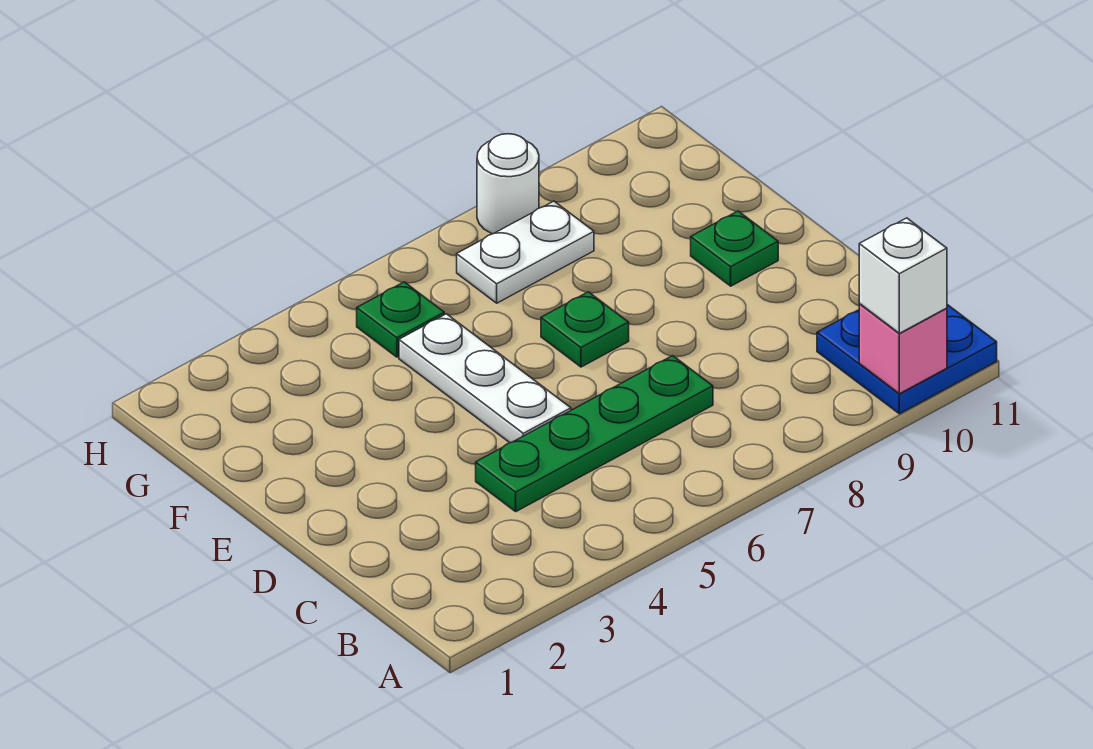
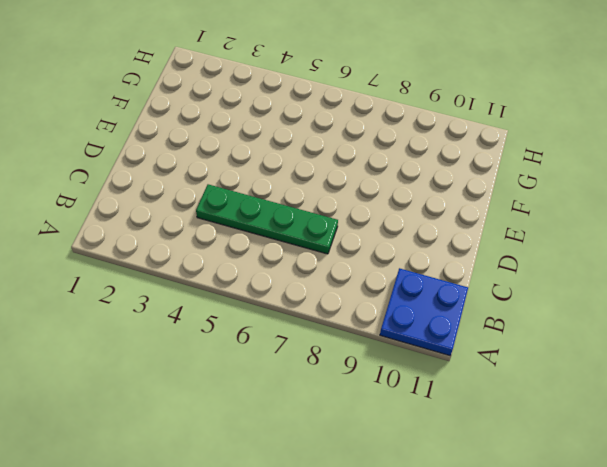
none -> white 1x3 plate [399,314,571,443]
none -> green 1x1 plate [541,292,629,367]

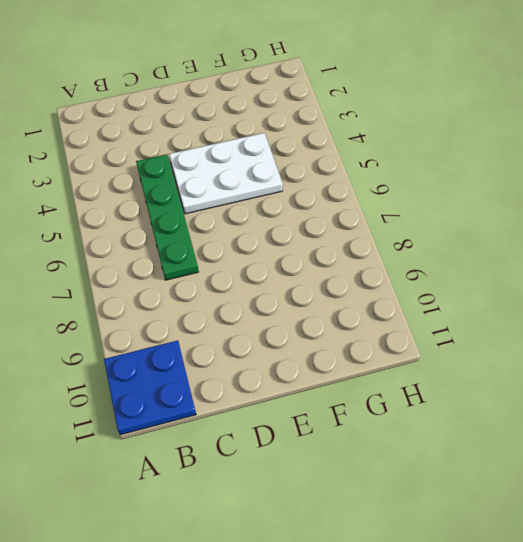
white 2x3 plate [169,133,283,214] -> white 1x3 plate [399,314,571,443]
none -> green 1x1 plate [541,292,629,367]
none -> green 1x1 plate [691,211,778,286]

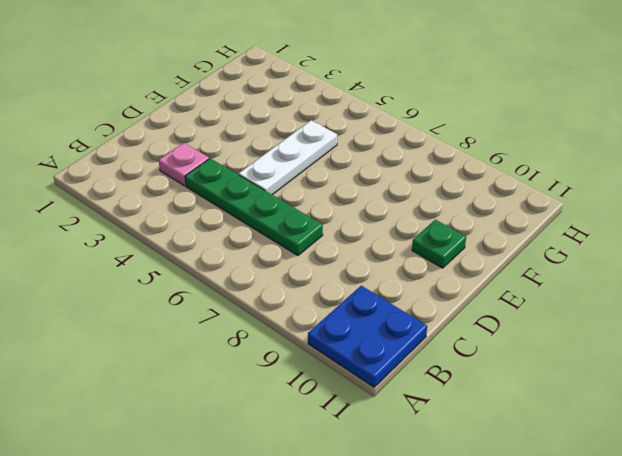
pink 1x1 plate [159,143,209,186] -> none
none -> green 1x1 plate [541,292,629,367]
none -> green 1x1 plate [357,282,445,357]

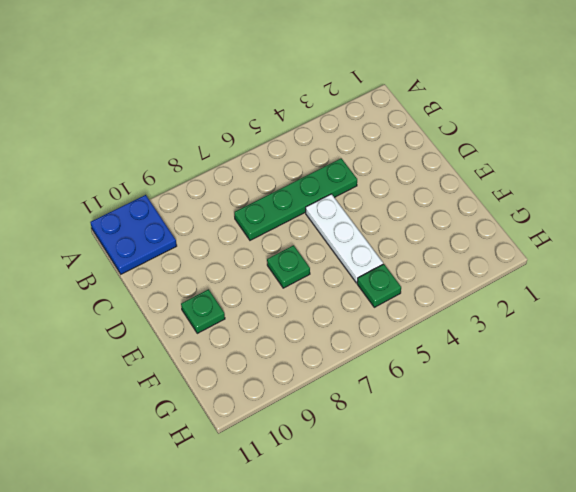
none -> white 1x2 plate [457,201,594,303]
none -> white 1x1 round brick [477,134,539,234]

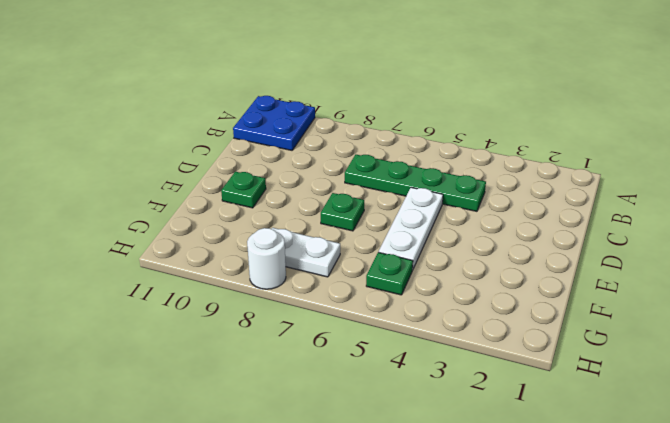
none -> pink 1x1 brick [859,304,947,394]
none -> white 1x1 brick [859,218,947,333]

